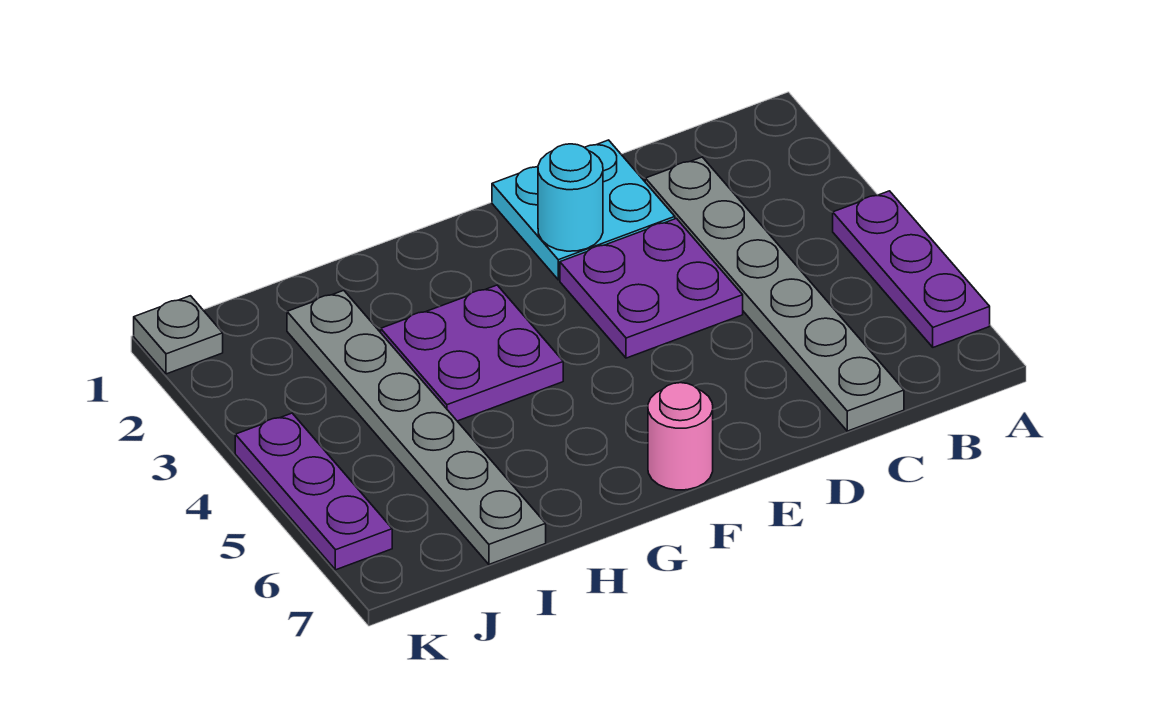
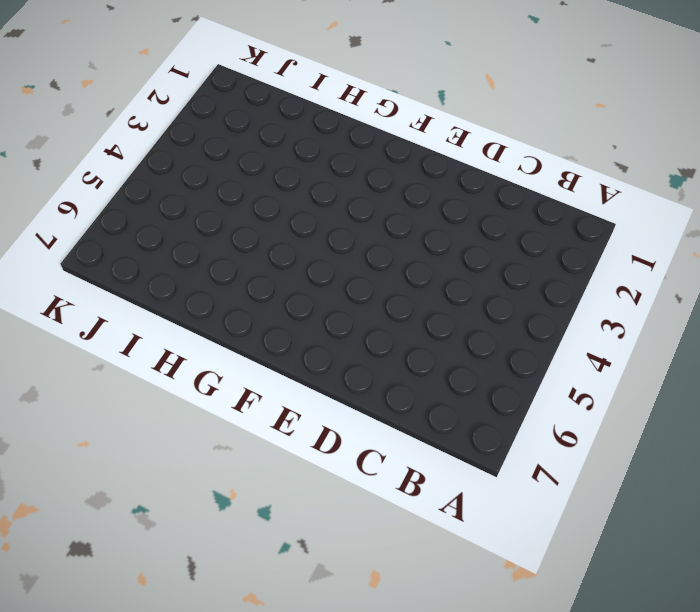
none -> purple 1x3 plate [833,191,990,347]
none -> grey 1x6 plate [645,157,904,431]

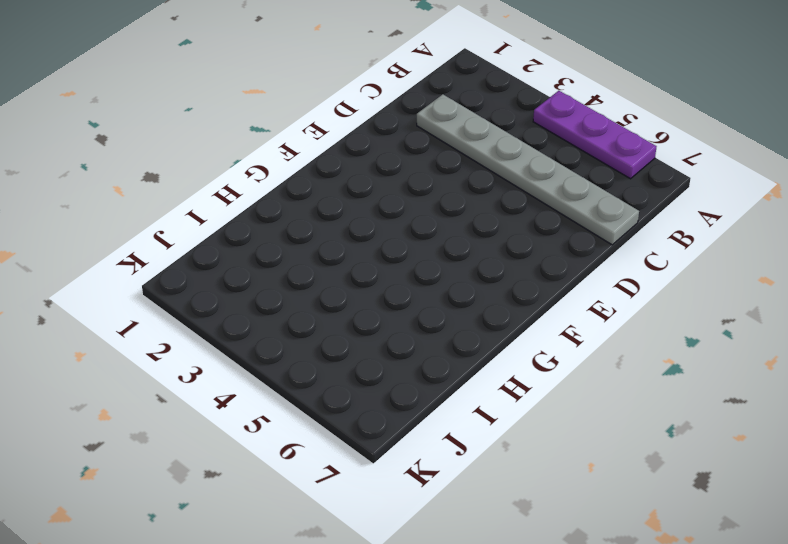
none -> cyan 2x2 plate [492,140,675,280]
none -> purple 2x2 plate [560,218,743,358]

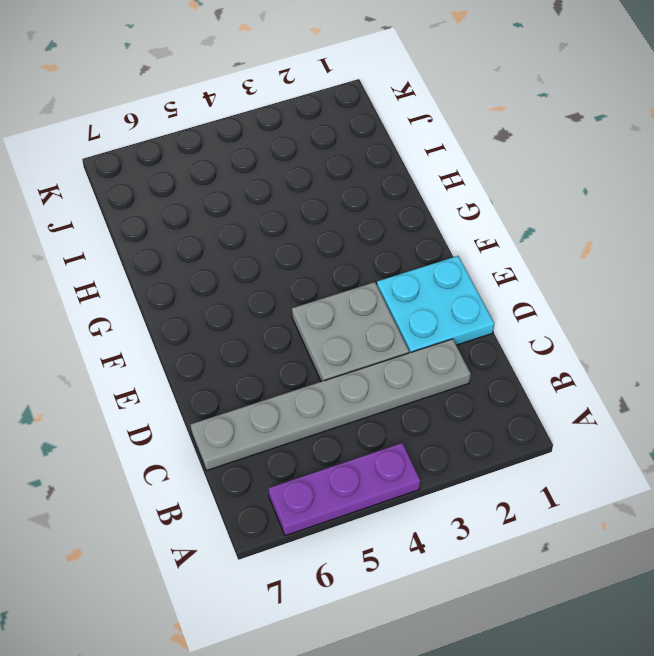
grey 2x2 plate [292,282,409,382] -> purple 2x2 plate [560,218,743,358]
none -> pink 1x1 round brick [648,383,713,490]
none -> purple 2x2 plate [381,285,563,421]

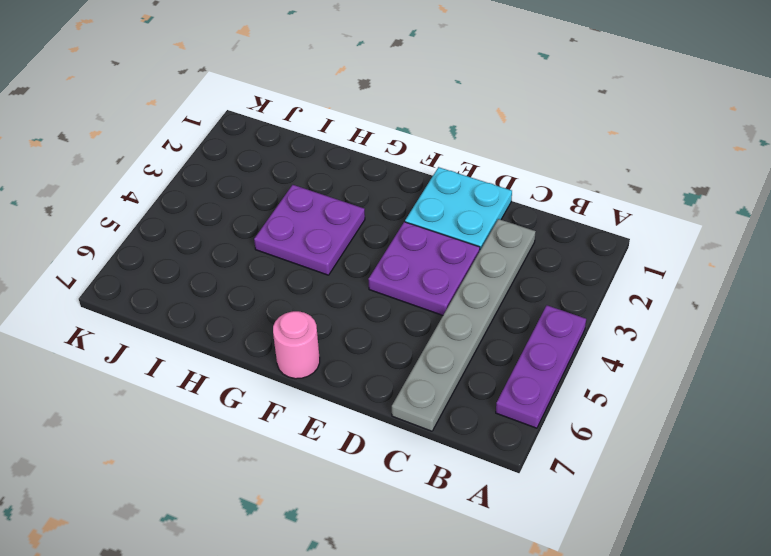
none -> grey 1x6 plate [287,290,546,564]
none -> grey 1x1 plate [134,296,223,374]

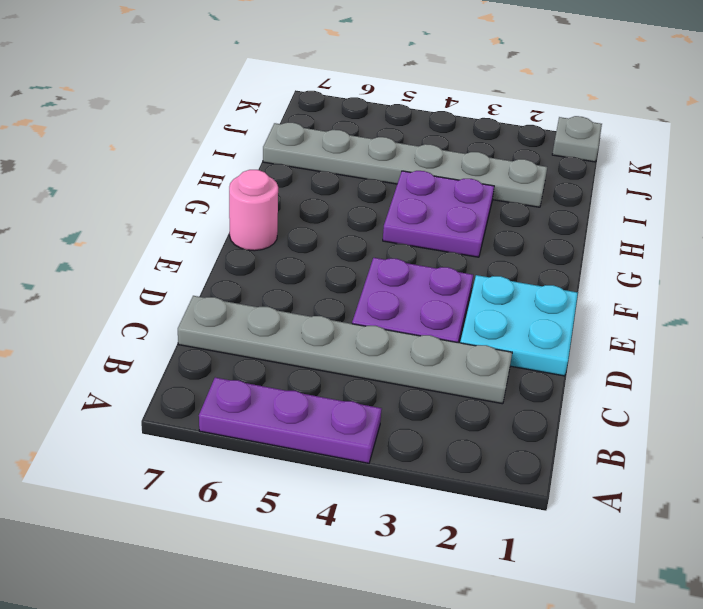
none -> purple 1x3 plate [235,413,392,570]
none -> cyan 1x1 round brick [538,144,603,251]

